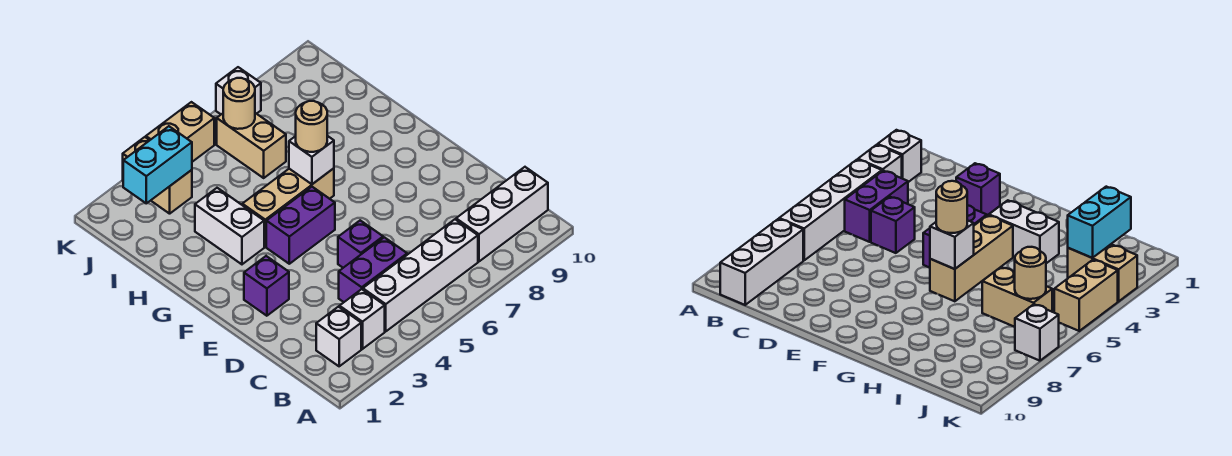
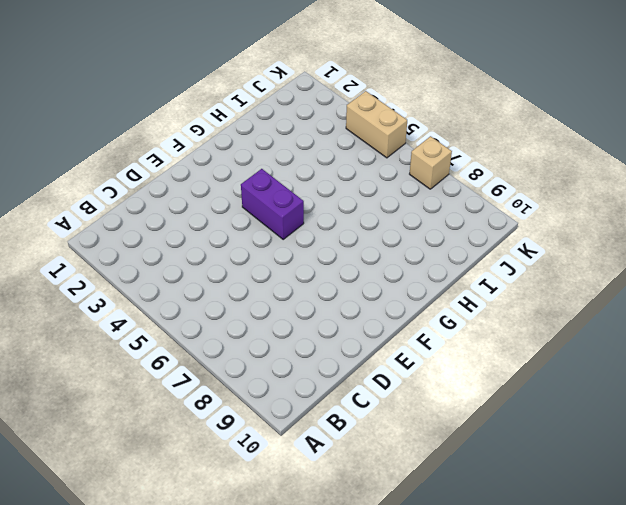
tan 1x1 brick [410,136,452,189] -> white 1x1 brick [216,67,261,114]
none -> white 1x1 brick [316,307,361,366]
none -> white 1x1 brick [340,289,385,349]
none -> white 1x4 brick [363,219,478,331]

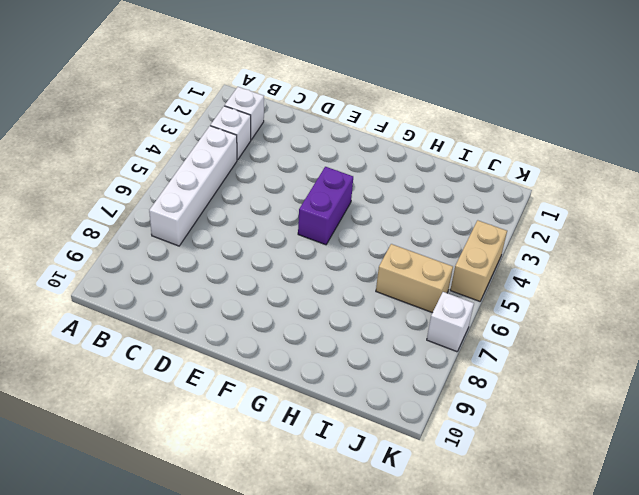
none -> white 1x3 brick [456,167,548,261]
none -> purple 1x2 brick [339,237,407,302]
none -> purple 1x1 brick [338,220,383,268]

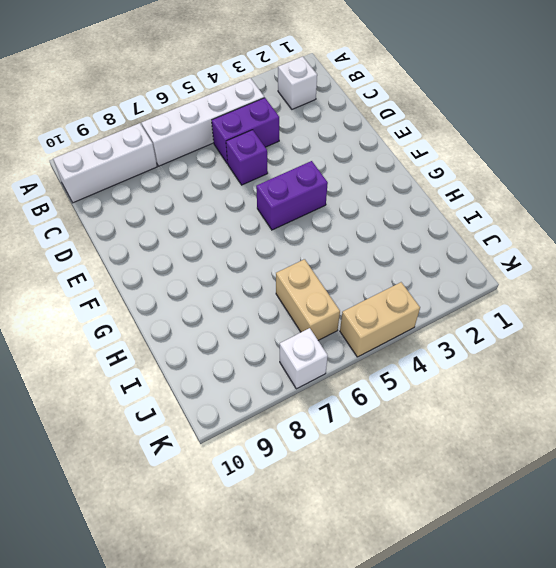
none -> white 1x1 brick [340,289,385,349]
none -> purple 1x1 brick [244,256,289,316]
none -> white 1x2 brick [195,188,264,264]

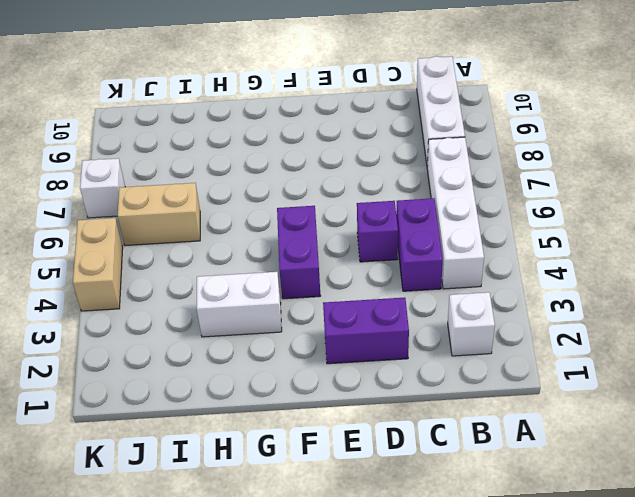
purple 1x2 brick [323,298,409,364] -> purple 1x1 brick [244,256,289,316]
none -> white 1x1 brick [340,289,385,349]
none -> tan 1x3 brick [242,168,334,247]
none -> tan 1x2 brick [123,137,192,214]

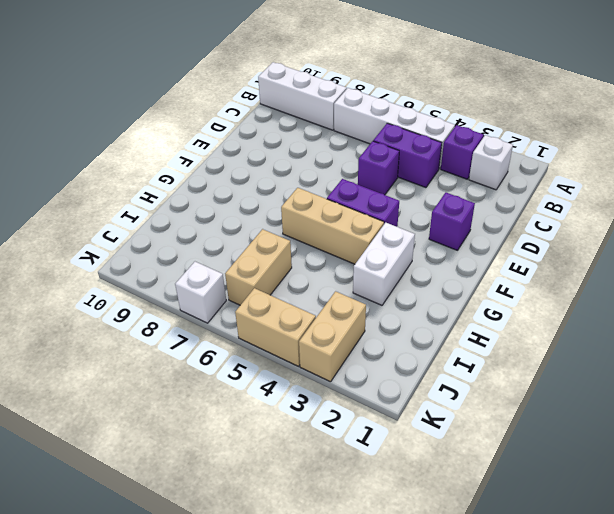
purple 1x1 brick [441,125,484,179] -> white 1x1 brick [340,289,385,349]
none -> white 1x1 brick [289,136,334,184]
none -> cyan 1x2 brick [123,126,192,203]
none -> tan 1x1 round brick [223,78,255,129]

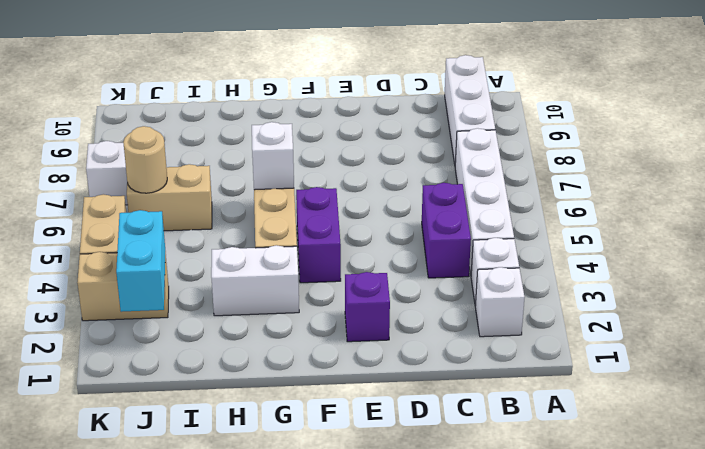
none -> purple 1x1 brick [338,220,383,268]
none -> tan 1x1 round brick [296,101,327,152]

